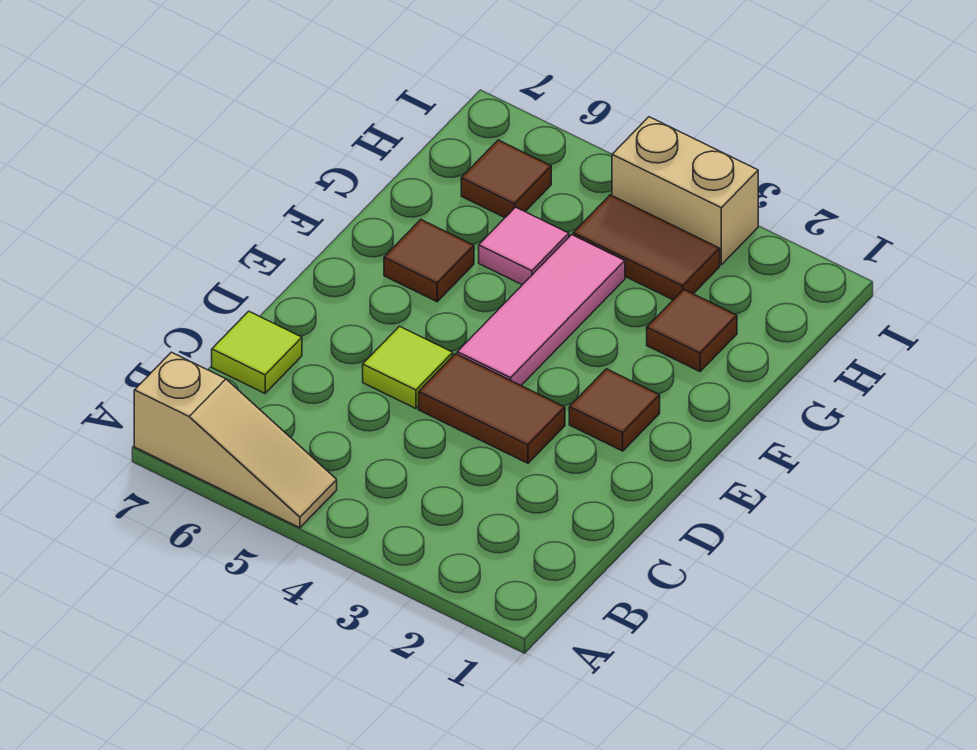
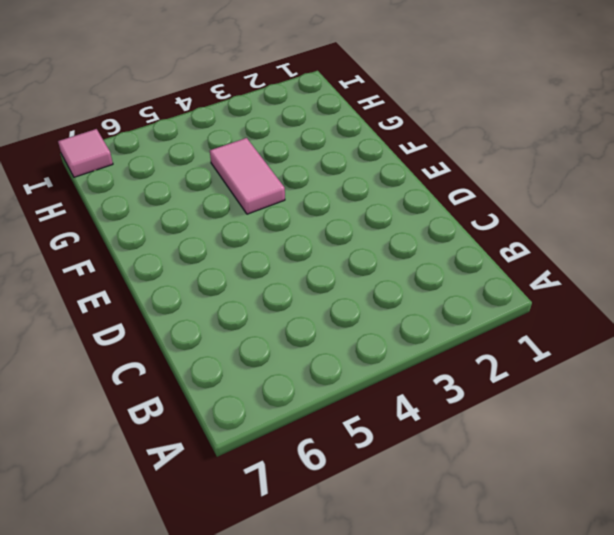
pink 1x2 tile [210,138,285,214] -> pink 1x3 tile [457,235,625,385]
pink 1x1 tile [58,129,113,177] -> pink 1x1 tile moved to [479,207,569,285]
none -> tan 1x3 slope [134,352,337,528]
none -> lime 1x1 tile [212,311,302,393]
none -> brown 1x2 tile [419,354,565,463]

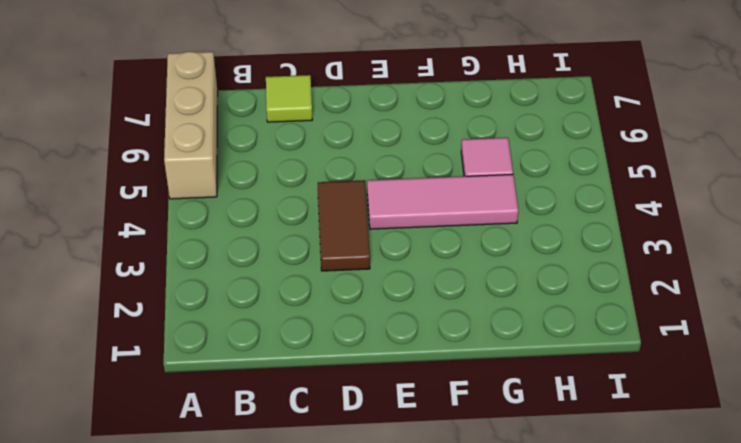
tan 1x3 brick [164,52,218,199] -> tan 1x3 slope [134,352,337,528]
none -> lime 1x1 tile [363,326,453,409]
none -> brown 1x1 tile [569,369,660,451]
none -> brown 1x1 tile [384,220,474,302]

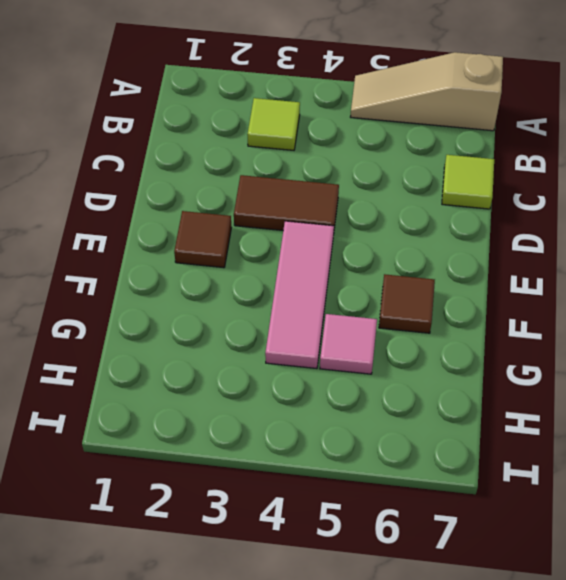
lime 1x1 tile [247,98,300,150] -> lime 1x1 tile moved to [363,326,453,409]
none -> brown 1x1 tile [647,289,737,371]
none -> brown 1x2 tile [573,195,720,300]
none -> brown 1x1 tile [461,140,551,218]

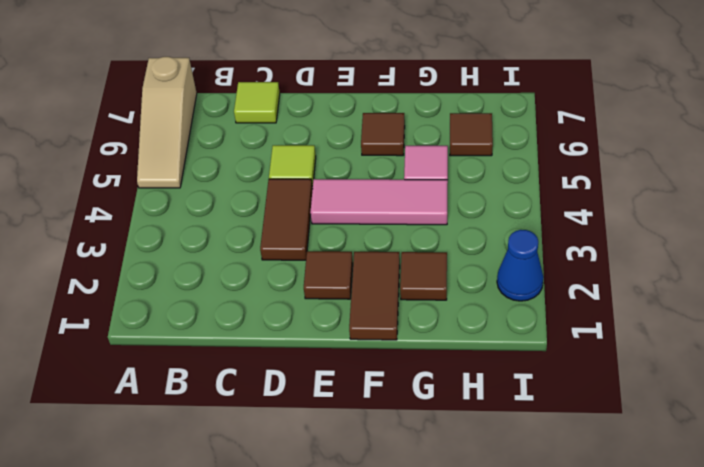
brown 1x2 tile [349,252,400,340] -> brown 1x2 tile moved to [573,195,720,300]
blue 1x1 cone [497,230,544,301] -> none
none -> tan 1x2 brick [612,117,758,265]

